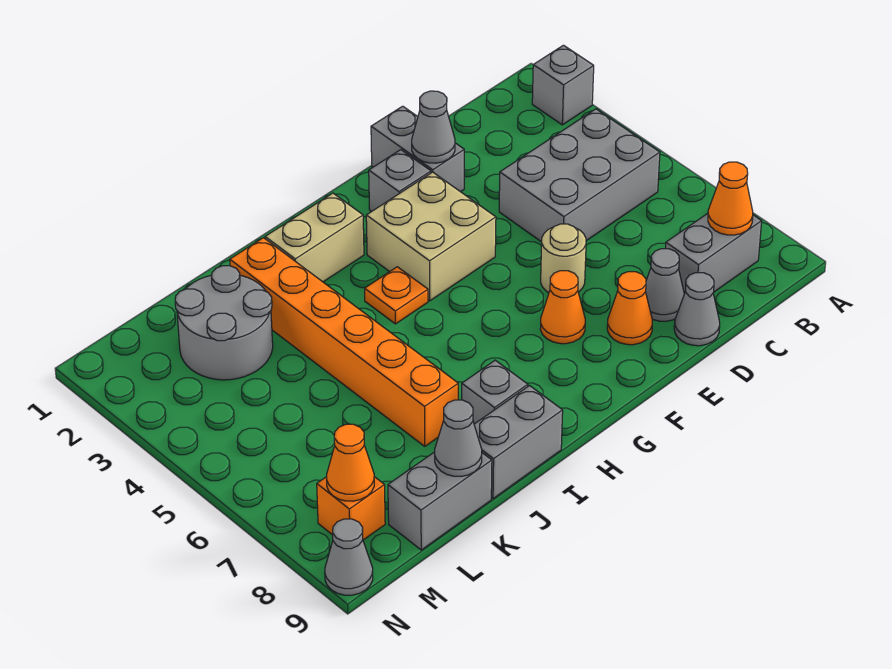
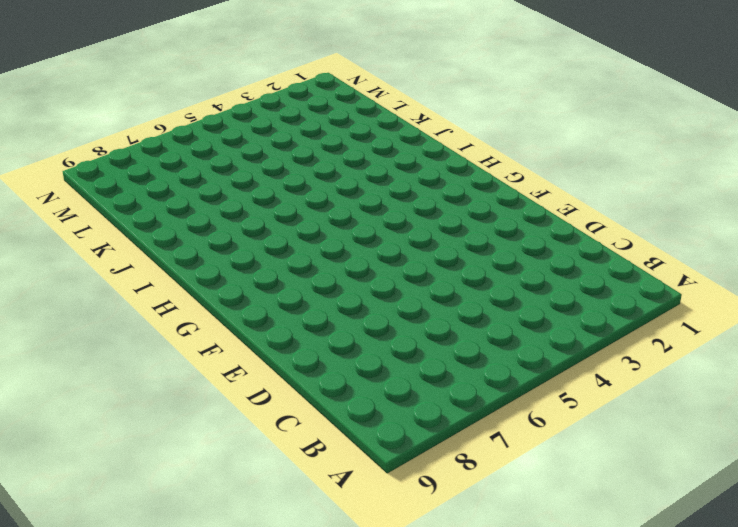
none -> grey 1x1 brick [532,45,594,125]
none -> grey 2x3 brick [499,109,660,242]
none -> grey 1x2 brick [665,213,762,293]

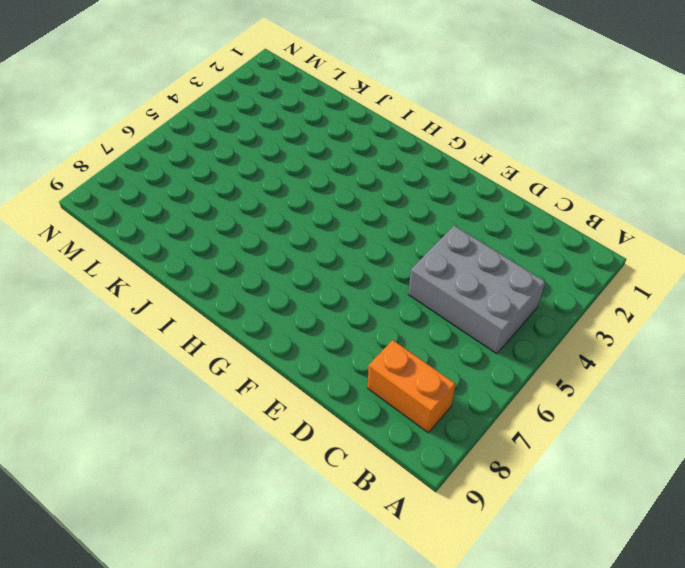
orange 1x2 brick [368,340,456,433] -> grey 1x2 brick [665,213,762,293]
none -> grey 1x1 brick [532,45,594,125]
none -> grey 1x1 cone [646,249,684,321]
none -> grey 1x1 cone [674,273,720,346]

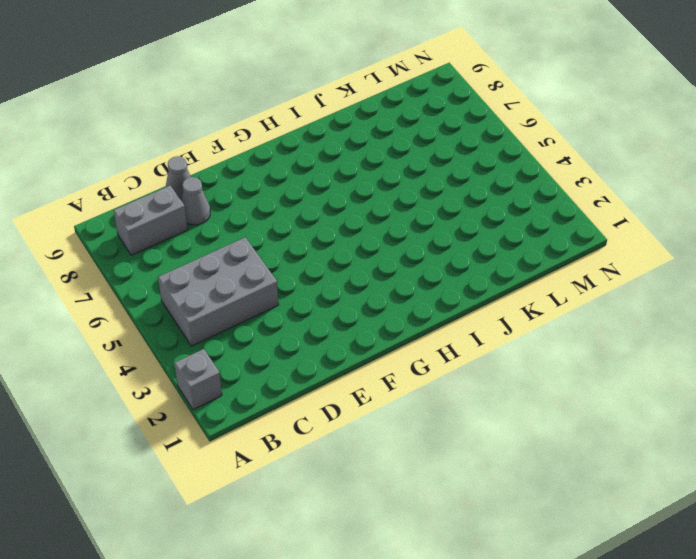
none -> grey 1x2 brick [371,106,464,192]
none -> tan 1x1 round brick [541,224,586,293]
none -> orange 1x1 cone [607,272,652,345]

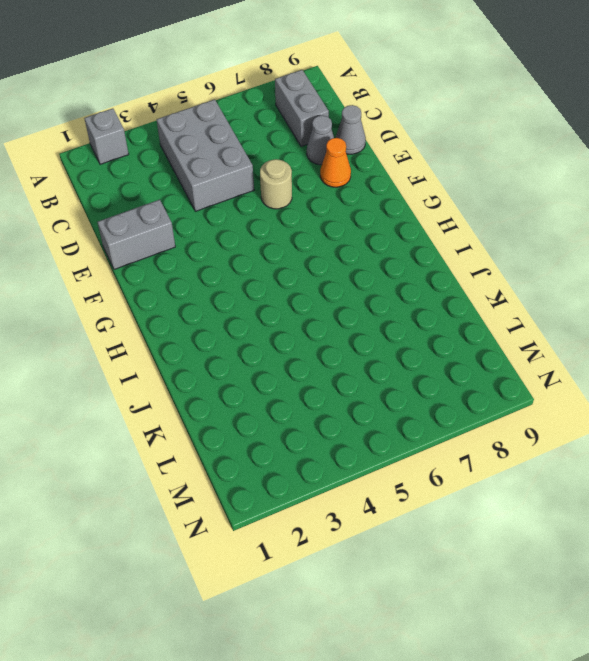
none -> grey 1x1 brick [369,150,431,212]
none -> tan 2x2 brick [366,172,496,301]
none -> orange 1x1 cone [540,271,585,344]

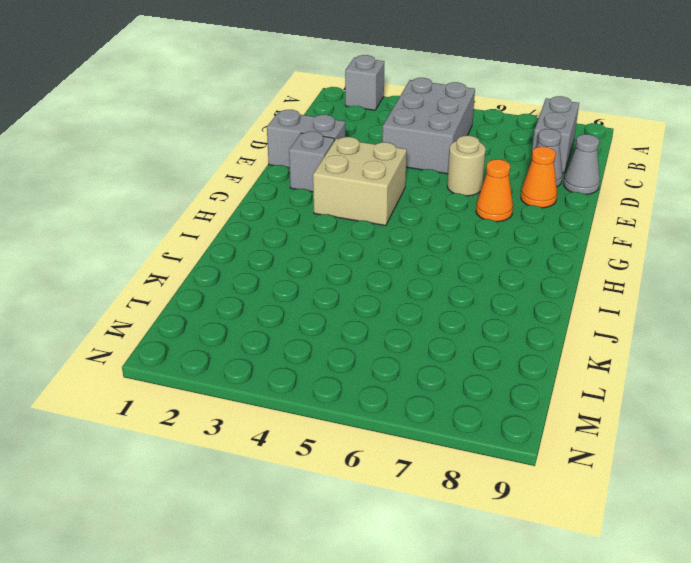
none -> tan 1x2 brick [265,193,364,282]
none -> orange 1x1 plate [365,267,428,324]
none -> grey 1x1 brick [462,360,528,424]

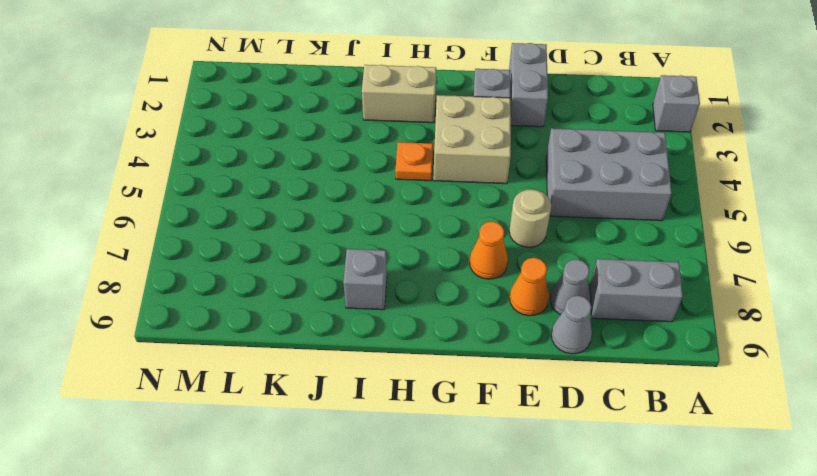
none -> grey 1x2 brick [474,386,563,499]
none -> orange 1x6 brick [230,238,458,446]
none -> grey 2x2 round brick [175,266,273,380]

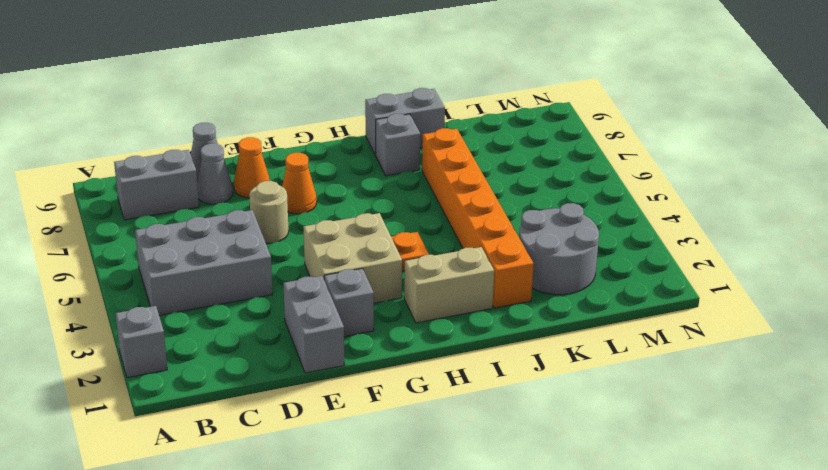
none -> grey 1x2 brick [388,452,492,550]
none -> orange 1x1 brick [317,477,385,540]
none -> grey 1x1 cone [325,519,373,595]

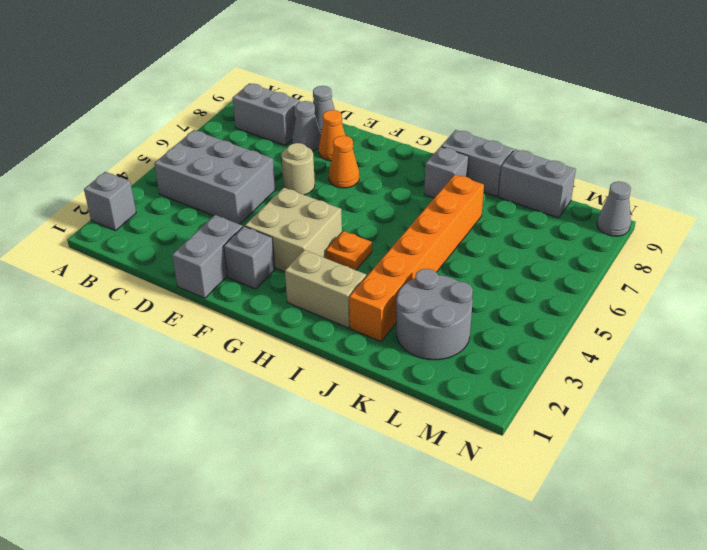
none -> orange 1x1 brick [317,477,385,540]
none -> orange 1x1 cone [708,162,753,235]
none -> grey 1x1 cone [412,91,455,163]

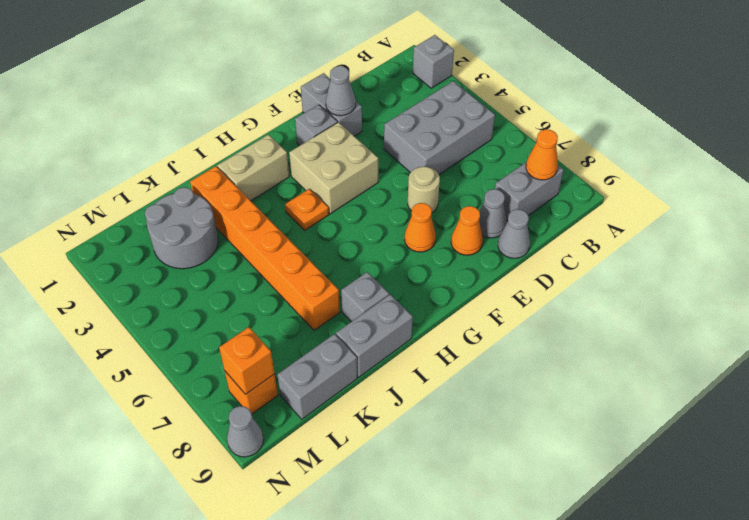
orange 1x1 brick [219,327,275,394] -> orange 1x1 cone [327,424,374,501]
none -> grey 1x1 cone [435,400,482,476]

